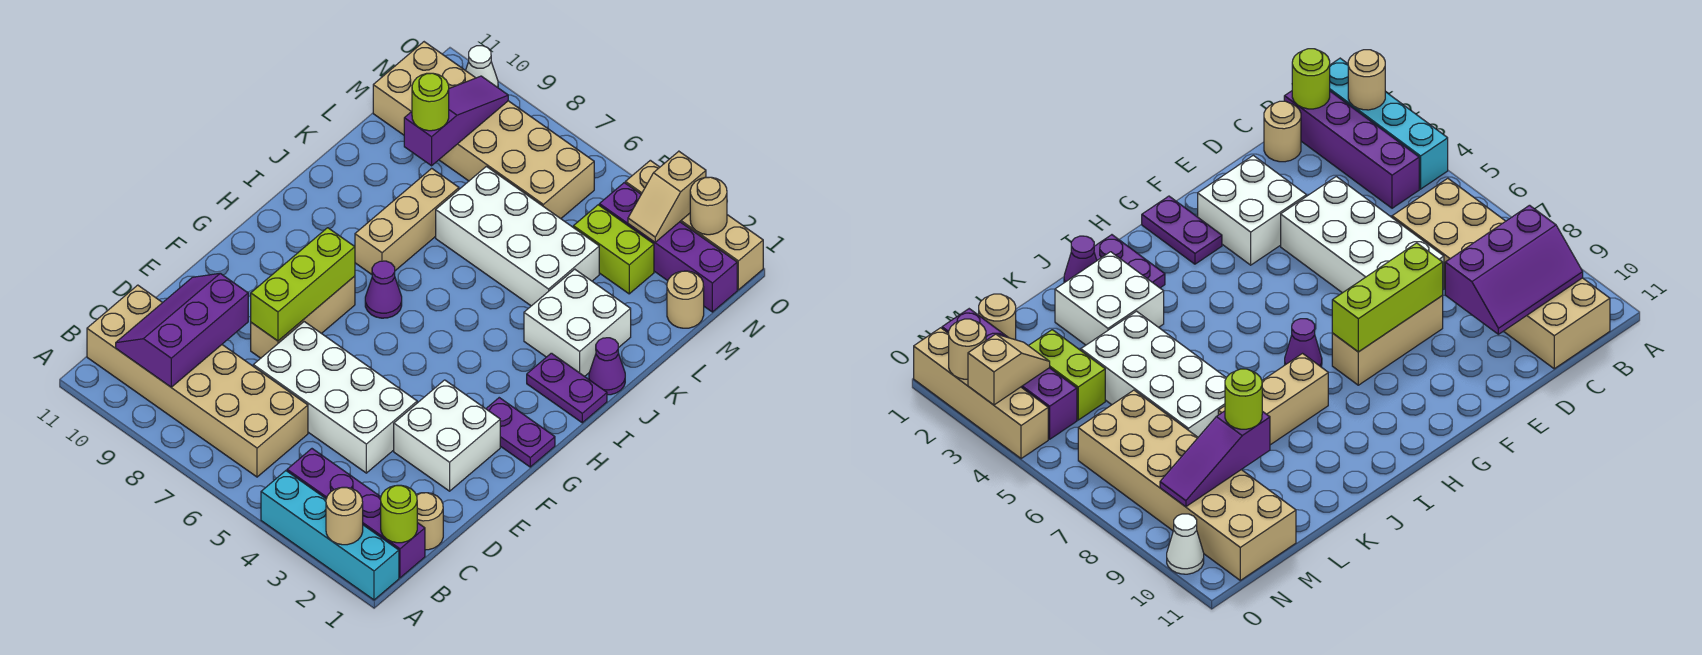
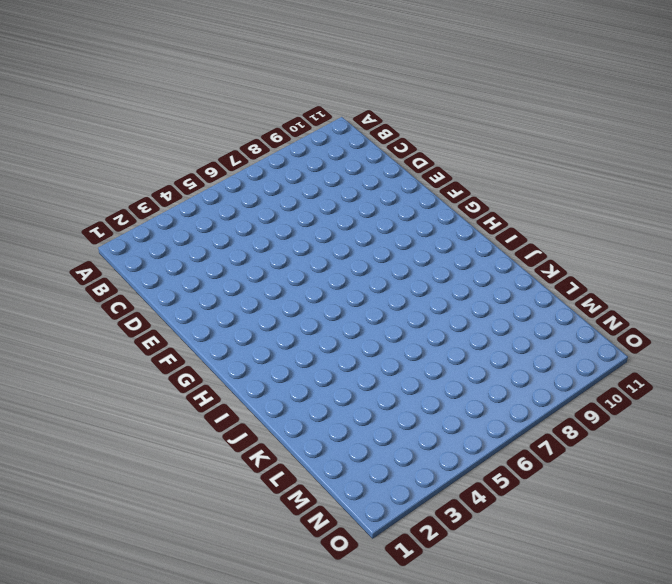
none -> cyan 1x4 brick [261,471,399,600]
none -> purple 1x4 brick [287,449,425,578]
none -> tan 2x6 brick [87,285,308,477]

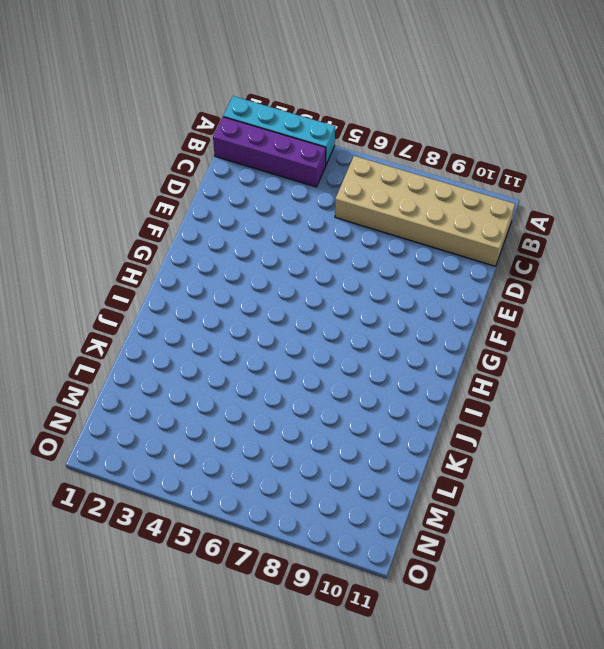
none -> tan 1x1 round brick [416,493,443,550]
none -> white 2x4 brick [253,322,417,473]
none -> white 2x2 brick [394,380,500,491]

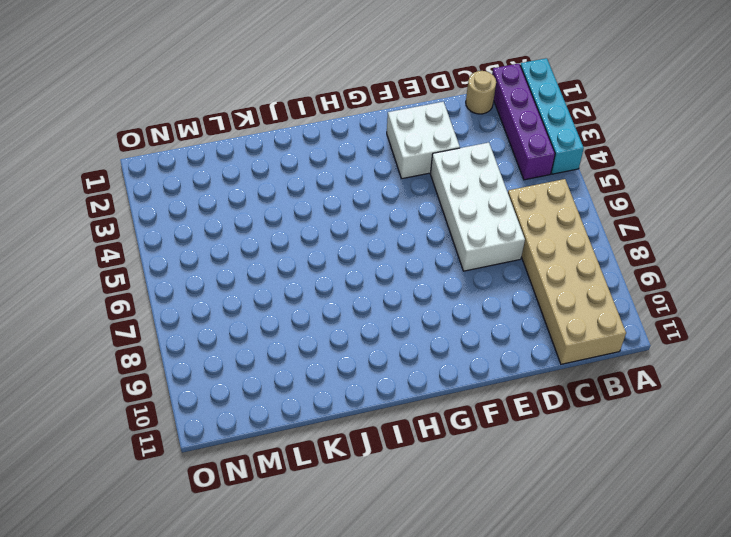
none -> tan 1x3 brick [251,276,355,358]
none -> purple 1x2 plate [486,398,555,467]
none -> purple 1x1 cone [365,261,402,318]

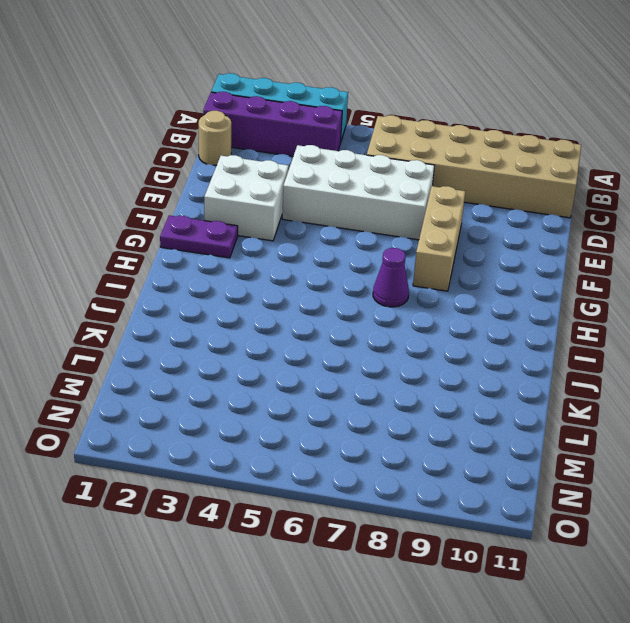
none -> purple 1x2 plate [527,353,607,423]
none -> tan 1x3 brick [355,168,459,274]
none -> purple 1x1 cone [589,338,625,395]

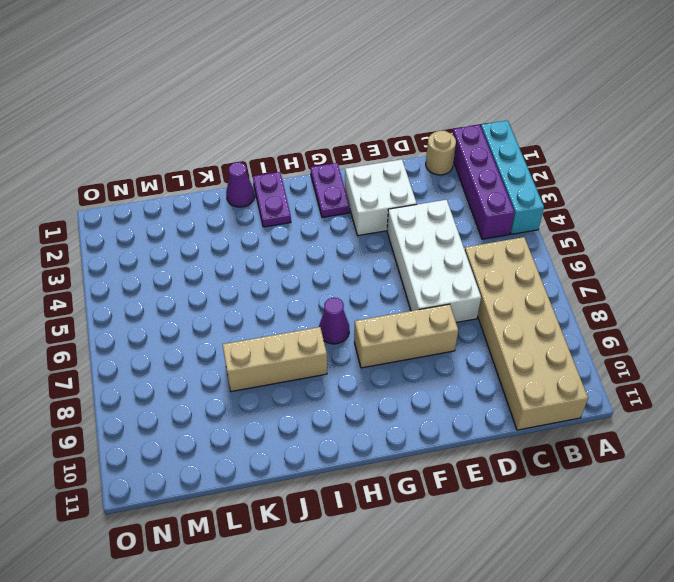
none -> white 2x2 brick [524,269,631,377]
none -> white 2x4 brick [436,166,599,306]
none -> tan 1x1 round brick [667,271,704,328]

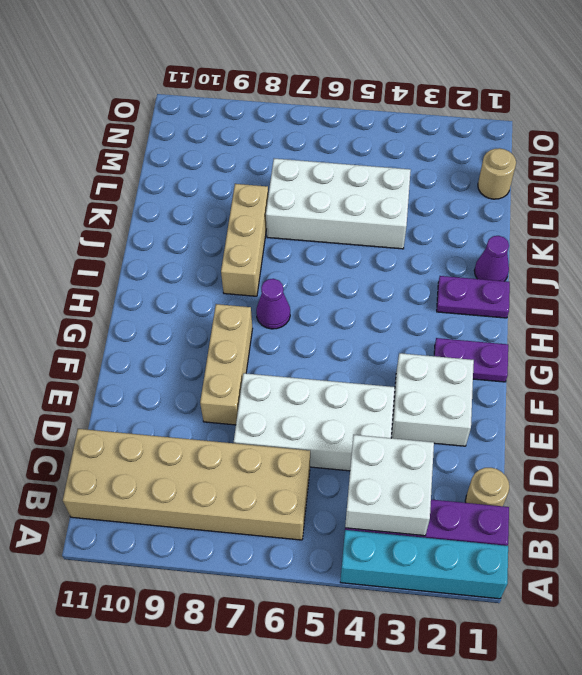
white 2x2 brick [345,435,434,536] -> white 2x2 brick moved to [524,269,631,377]
none -> lime 1x2 brick [573,205,654,294]
none -> tan 2x6 brick [373,42,594,219]
none -> purple 1x4 brick [599,183,737,312]

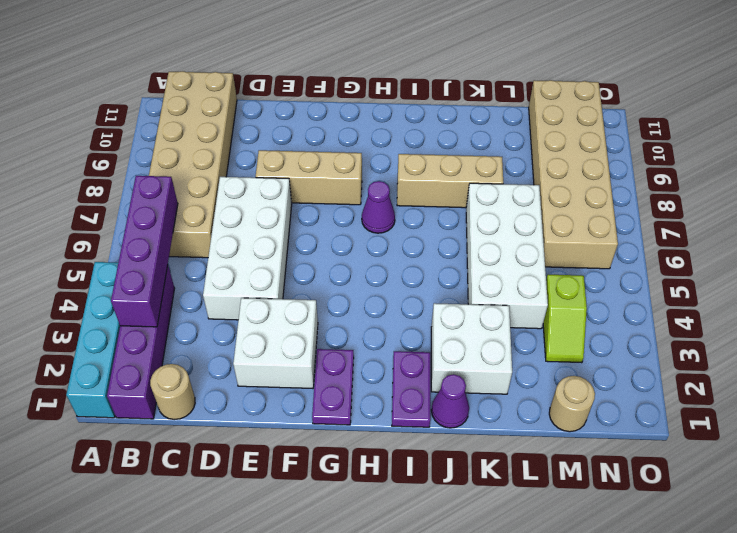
purple 1x4 brick [111,176,178,327] -> purple 1x4 brick moved to [599,183,737,312]
lime 1x2 slope [543,275,587,363] -> lime 1x2 brick [573,205,654,294]
none -> tan 1x4 brick [625,160,763,290]
none -> white 1x1 cone [466,46,498,87]
none -> tan 1x1 round brick [326,487,363,545]

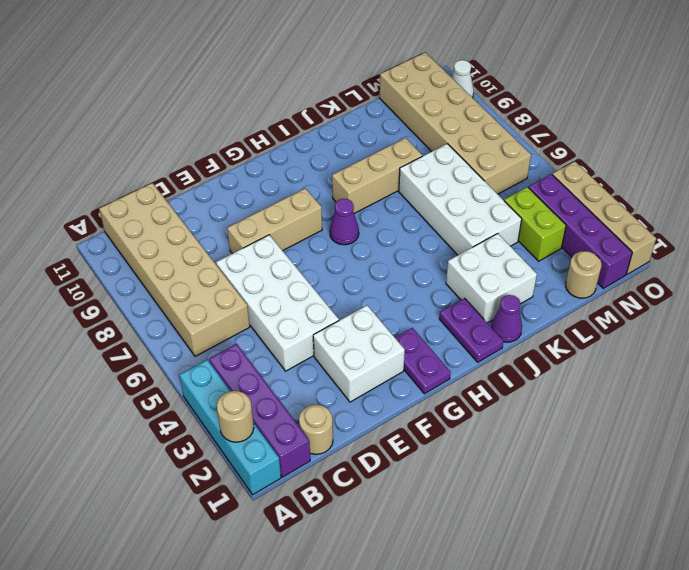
none -> lime 1x1 round brick [381,485,417,543]
none -> purple 2x3 slope [116,273,248,387]
none -> lime 1x3 brick [251,228,355,341]

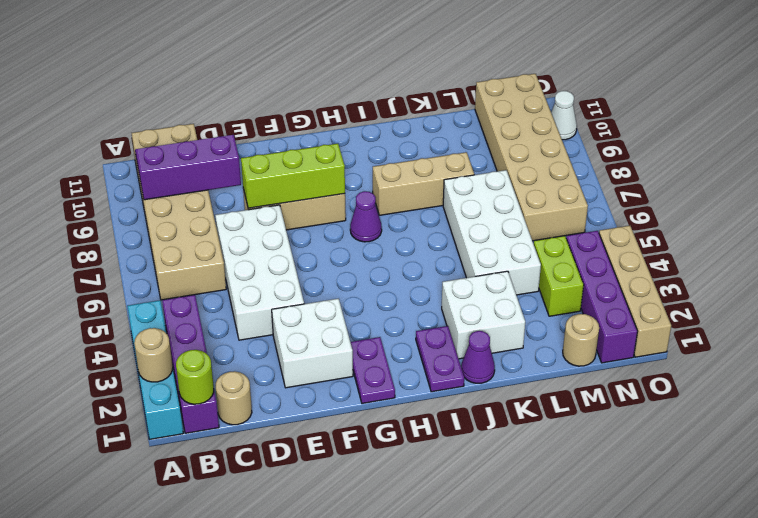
none -> purple 1x3 slope [404,76,508,166]
none -> tan 1x2 slope [628,151,706,242]
none -> tan 1x1 round brick [690,177,727,235]

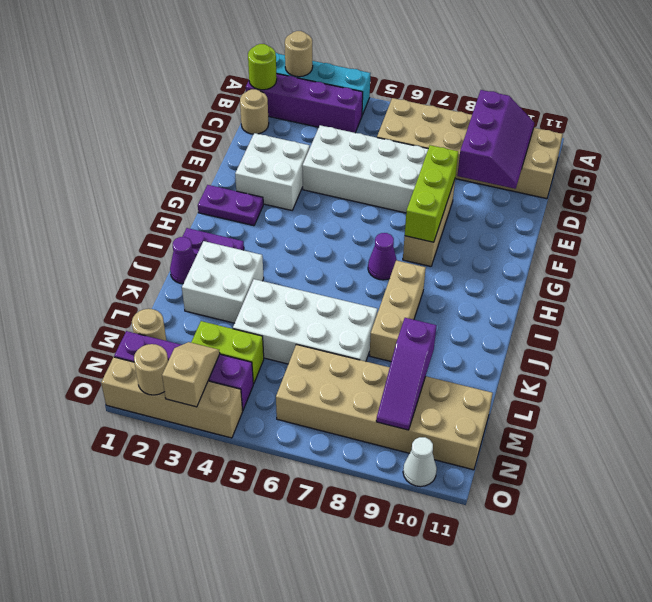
none -> lime 1x1 round brick [412,73,449,131]

